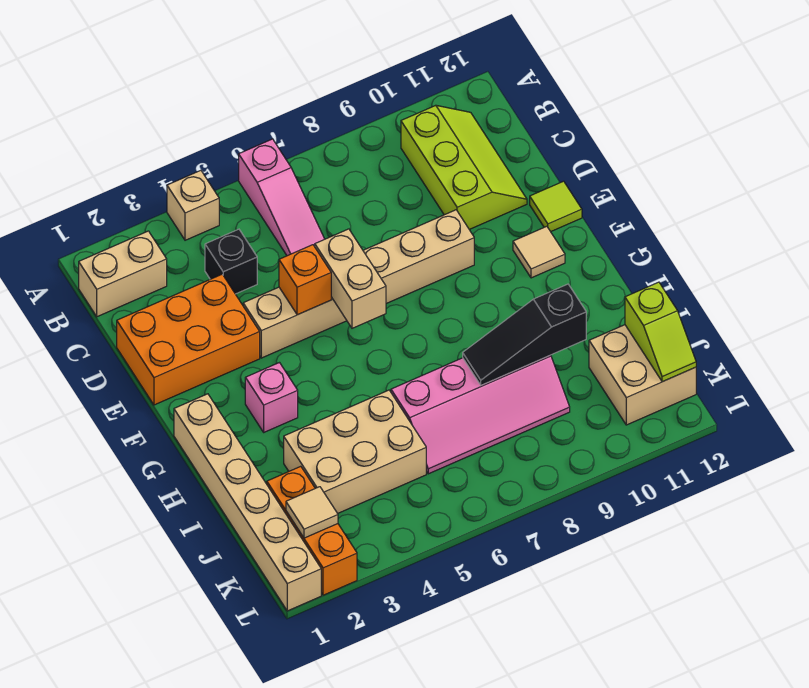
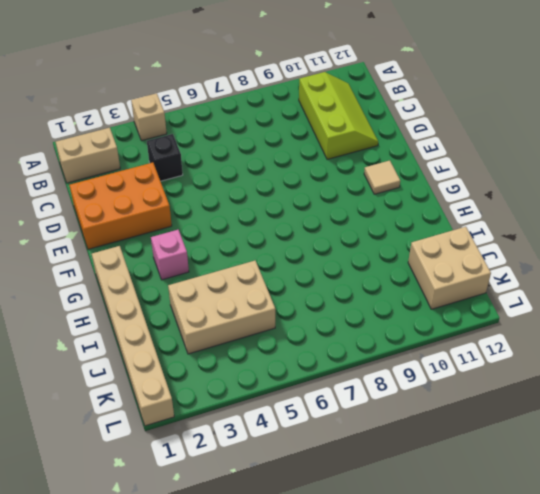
none -> pink 1x3 slope [239,139,324,256]
none -> tan 1x6 brick [243,210,474,358]
none -> lime 1x1 tile [530,181,582,232]

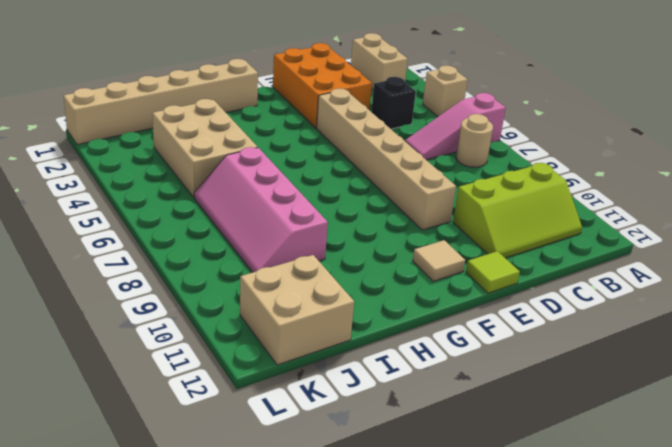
tan 1x1 round brick [456,114,493,167] -> none
none -> pink 1x1 brick [245,363,298,432]
none -> orange 1x3 brick [267,466,357,595]
none -> orange 1x1 brick [279,245,331,315]

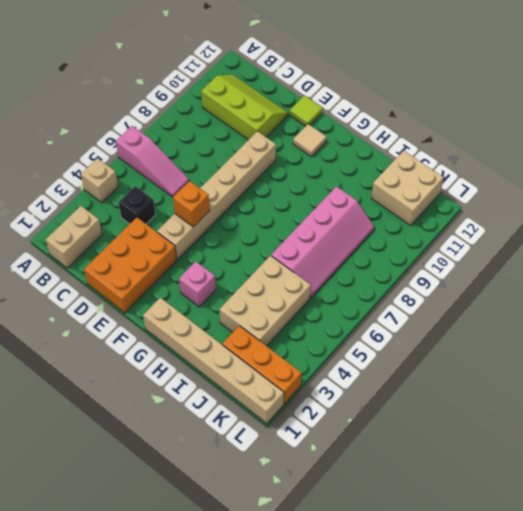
none -> tan 1x2 brick [315,229,386,328]
none -> black 1x3 slope [463,284,586,385]
none -> lime 1x2 slope [625,282,696,382]

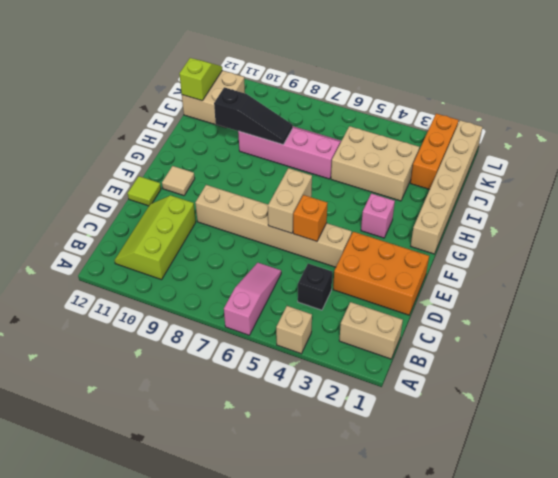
none -> tan 1x1 tile [286,487,338,538]

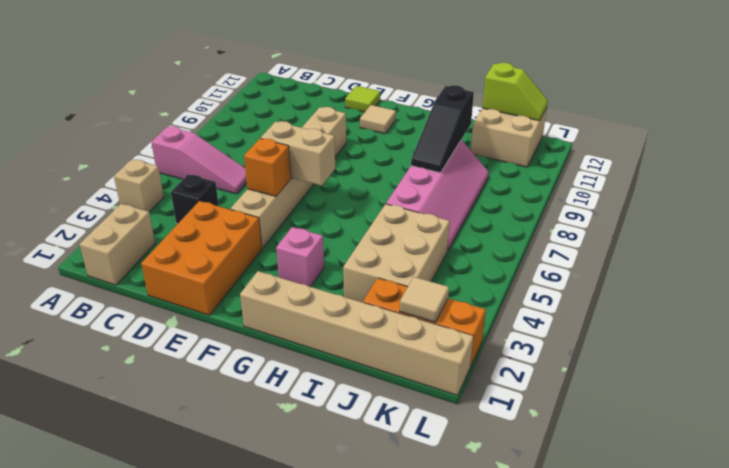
none -> lime 2x3 slope [401,105,527,230]

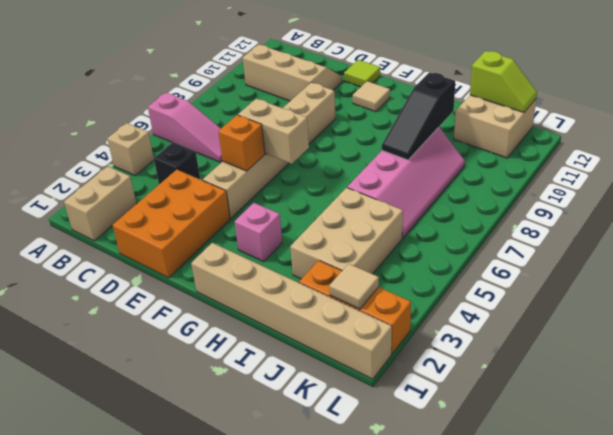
tan 2x3 slope [243,45,343,101] -> lime 2x3 slope [401,105,527,230]

